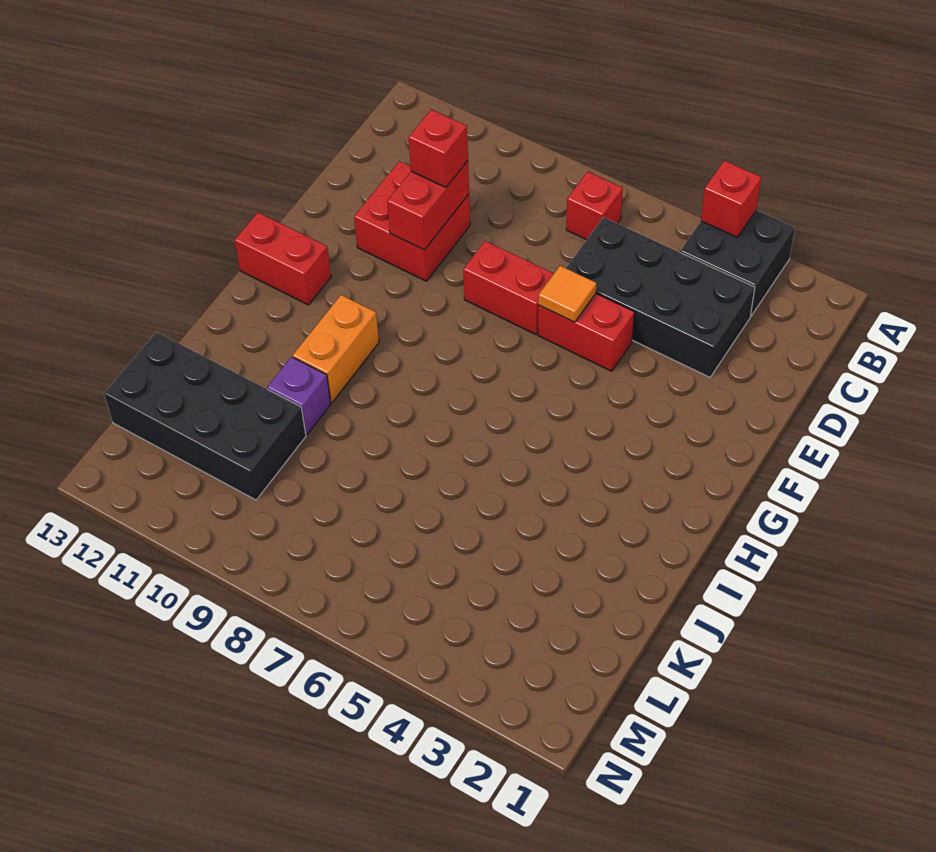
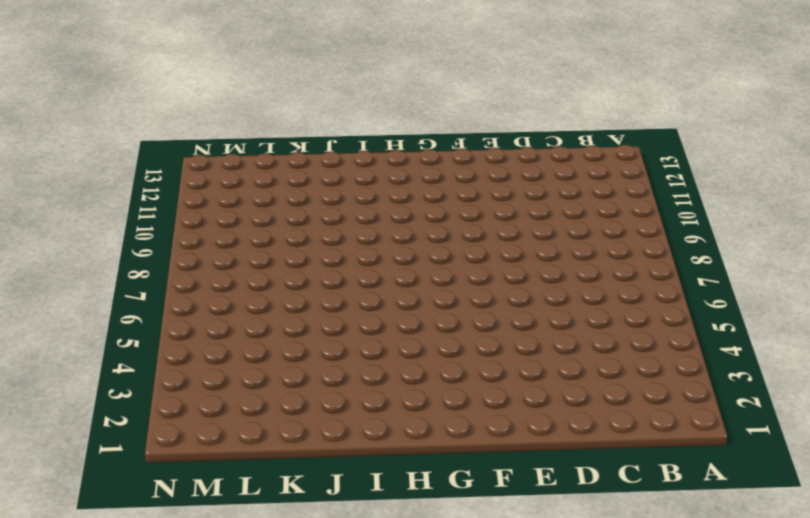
none -> black 2x2 brick [680,210,795,316]
none -> red 1x1 brick [566,172,623,240]
none -> black 2x4 brick [566,217,755,377]

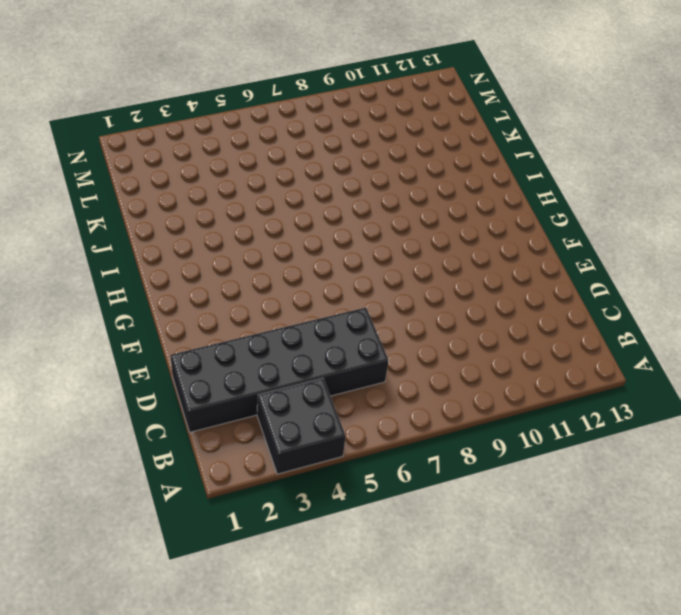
black 2x6 brick [171,308,389,432] -> black 2x4 brick [566,217,755,377]
none -> red 1x1 brick [566,172,623,240]
none -> red 2x2 brick [354,161,470,281]
none -> red 1x2 brick [538,294,635,371]

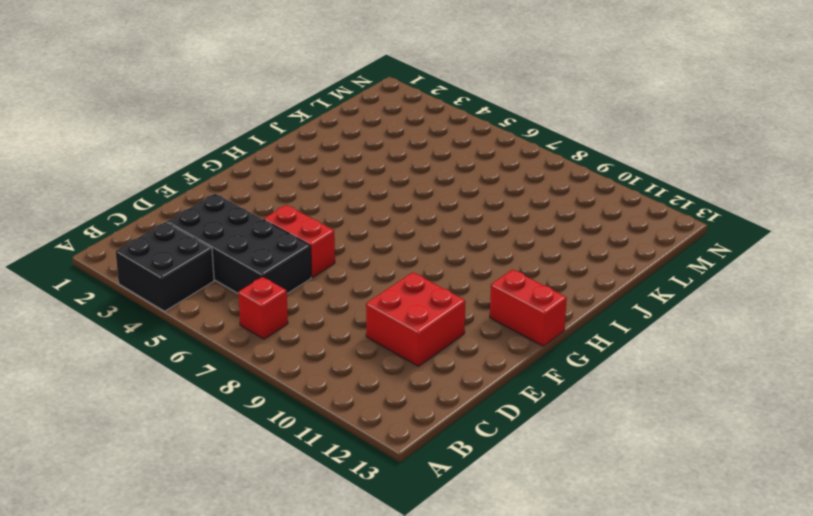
none -> red 1x2 brick [463,241,554,334]
none -> orange 1x2 brick [293,295,379,403]
none -> purple 1x1 brick [267,357,331,434]

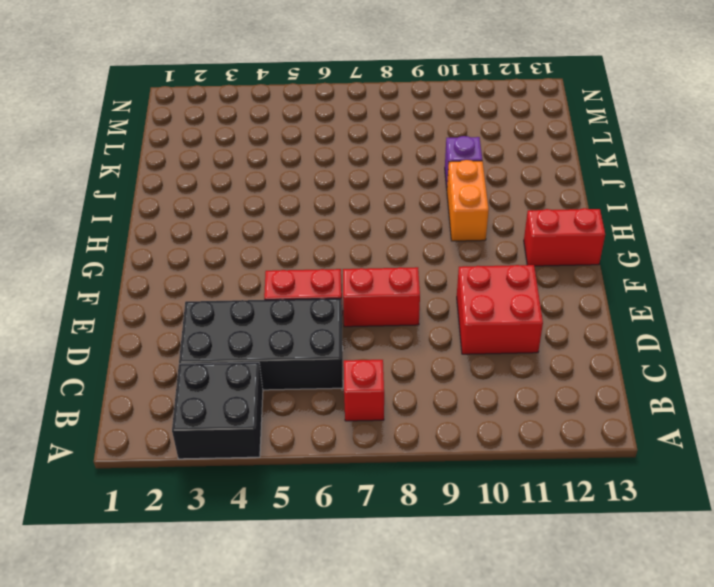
none -> black 2x4 brick [104,332,306,500]
none -> red 1x1 brick [701,161,761,237]
none -> red 1x2 brick [387,161,469,250]

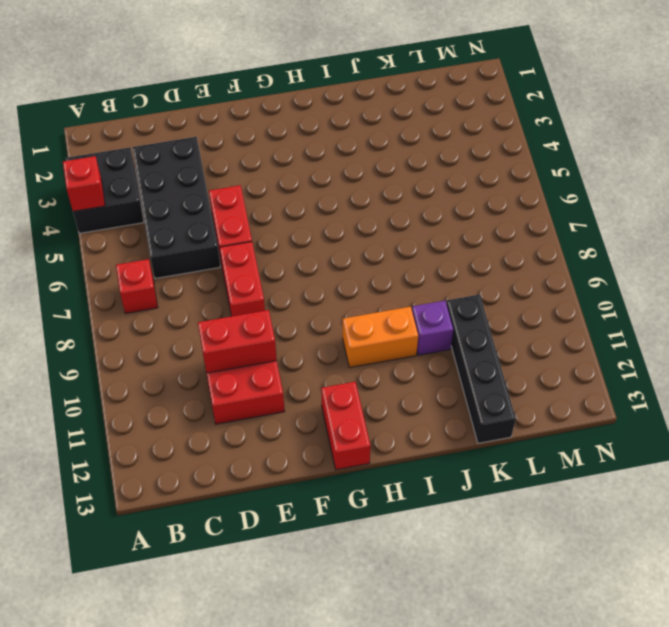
black 1x4 brick [447,294,516,443] -> black 2x4 brick [104,332,306,500]
none -> orange 1x1 tile [538,266,597,322]
none -> red 1x1 brick [409,109,468,187]

